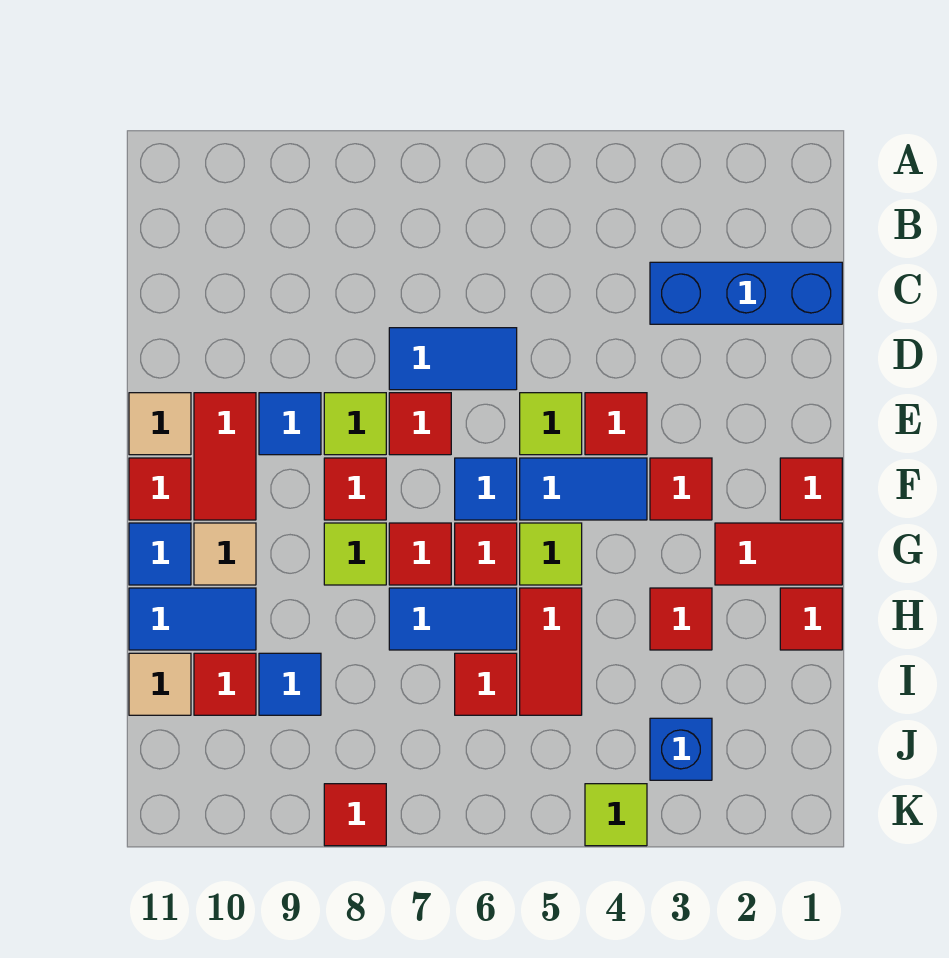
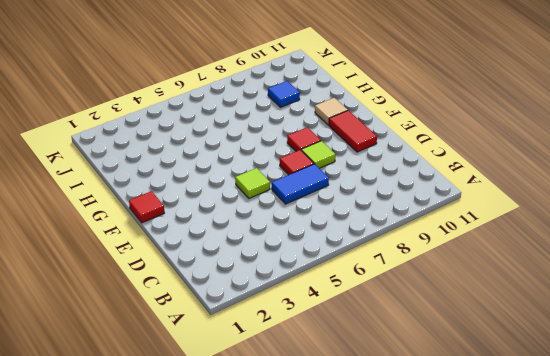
none -> blue 1x3 brick [650,262,842,324]
none -> red 1x1 tile [585,393,647,455]
none -> blue 1x1 tile [259,393,321,455]
none -> tan 1x1 tile [129,393,191,455]

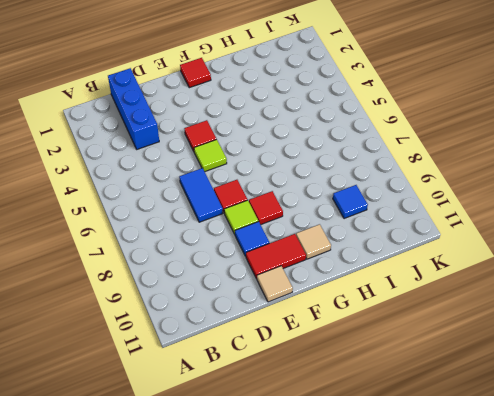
none -> red 1x1 tile [650,458,712,520]
none -> blue 1x2 tile [520,458,647,520]
none -> blue 1x1 tile [455,458,517,520]
none -> red 1x1 tile [129,458,191,520]

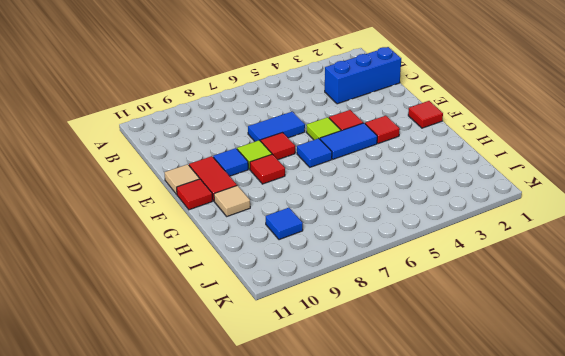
none -> red 1x2 tile [715,523,842,585]
none -> lime 1x1 tile [520,523,582,585]
none -> red 1x1 tile [455,523,517,585]
none -> red 1x1 tile [389,523,451,585]

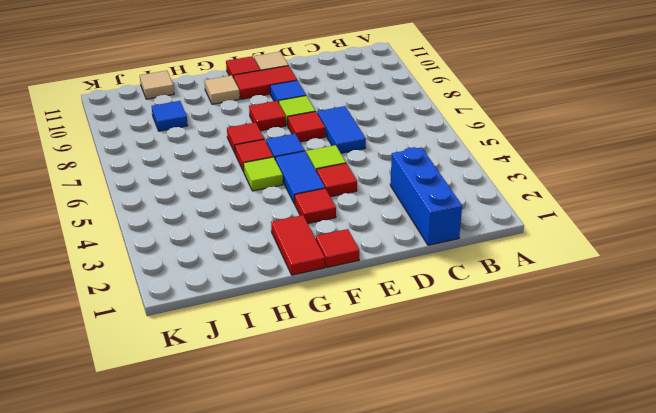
none -> lime 1x1 tile [324,523,386,585]
none -> blue 1x1 tile [129,523,191,585]
none -> red 1x1 tile [780,588,842,650]
none -> red 1x1 tile [650,588,712,650]

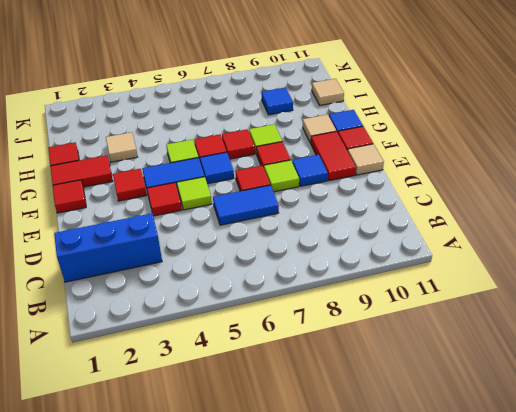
tan 1x1 tile [106,132,138,162] -> red 1x1 tile [650,588,712,650]
none -> red 1x2 tile [520,588,582,715]
none -> blue 1x2 tile [389,588,517,650]
none -> blue 1x2 tile [129,588,256,650]
none -> red 1x1 tile [455,653,517,715]

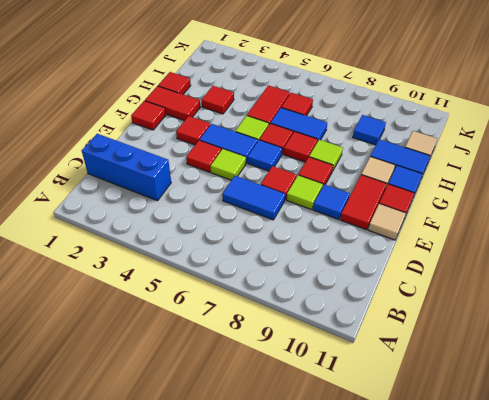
none -> red 1x1 tile [194,653,256,715]
none -> blue 1x1 brick [650,718,712,780]
none -> lime 1x1 tile [585,784,647,846]
none -> red 1x1 tile [324,784,386,846]

